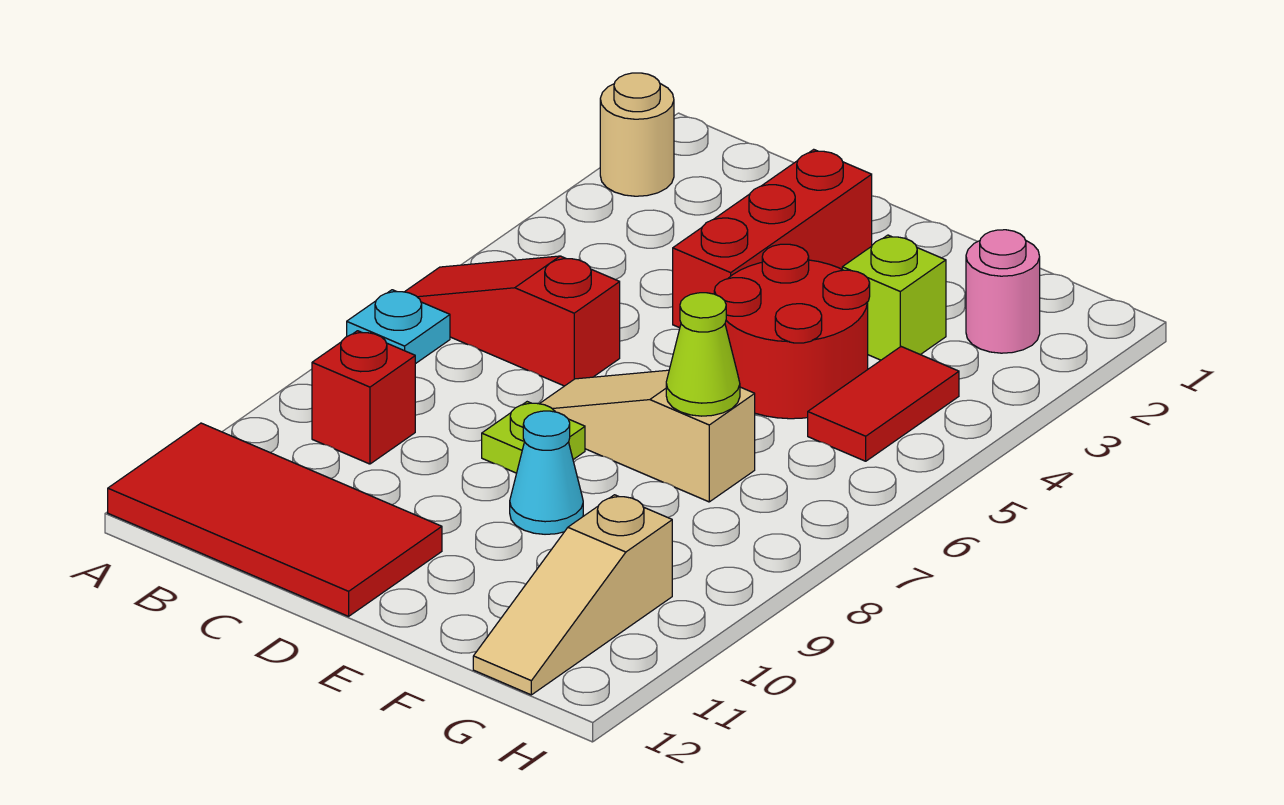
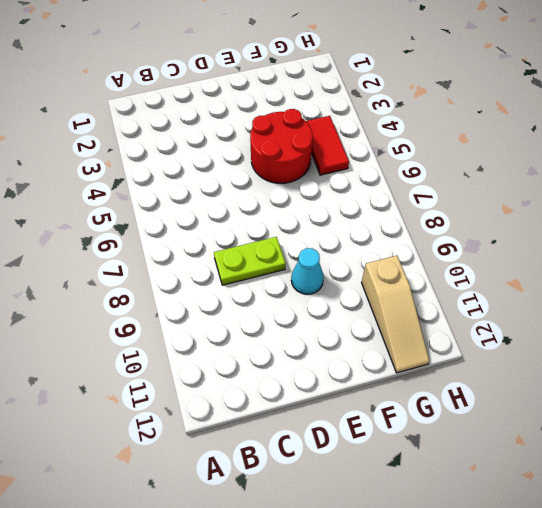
lime 1x2 plate [214,237,286,285] -> lime 1x1 plate [482,402,585,473]
none -> tan 1x1 round brick [600,73,674,196]
none -> red 1x3 slope [405,256,620,386]
none -> cyan 1x1 plate [347,290,450,364]

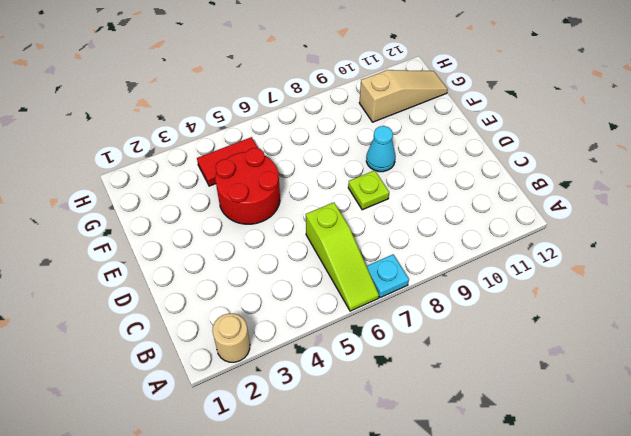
lime 1x3 slope [306,202,379,311] -> red 1x3 slope [405,256,620,386]
none -> red 2x4 tile [108,423,442,616]
none -> red 1x1 brick [312,331,415,464]
none -> red 1x3 brick [673,149,872,328]

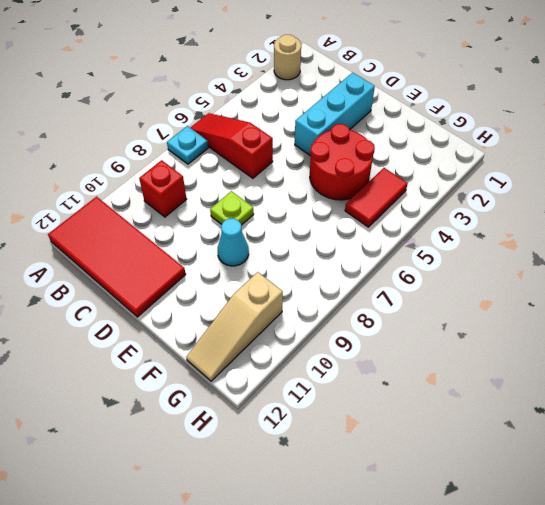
cyan 1x3 brick [295,73,375,156] -> red 1x3 brick [673,149,872,328]
none -> tan 1x3 slope [540,370,755,502]
none -> lime 1x1 brick [842,235,946,360]
none -> pink 1x1 round brick [966,230,1040,353]

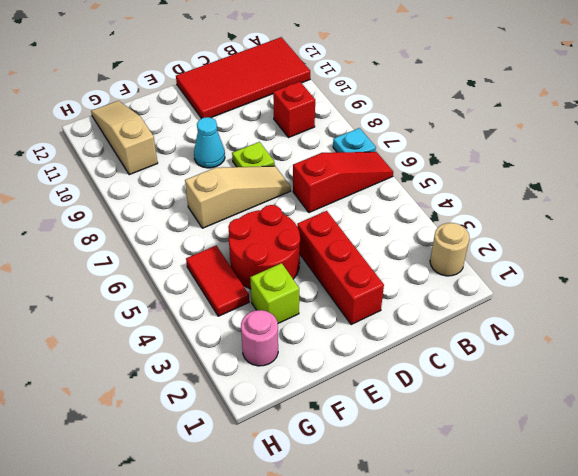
none -> lime 1x1 cone [666,293,740,416]

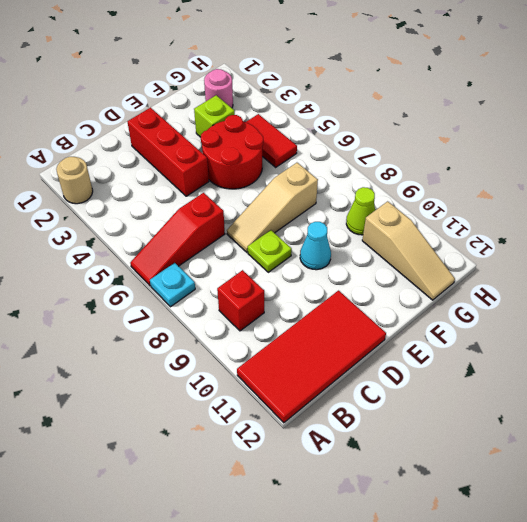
lime 1x1 cone [346,187,375,235] -> lime 1x1 cone moved to [666,293,740,416]

